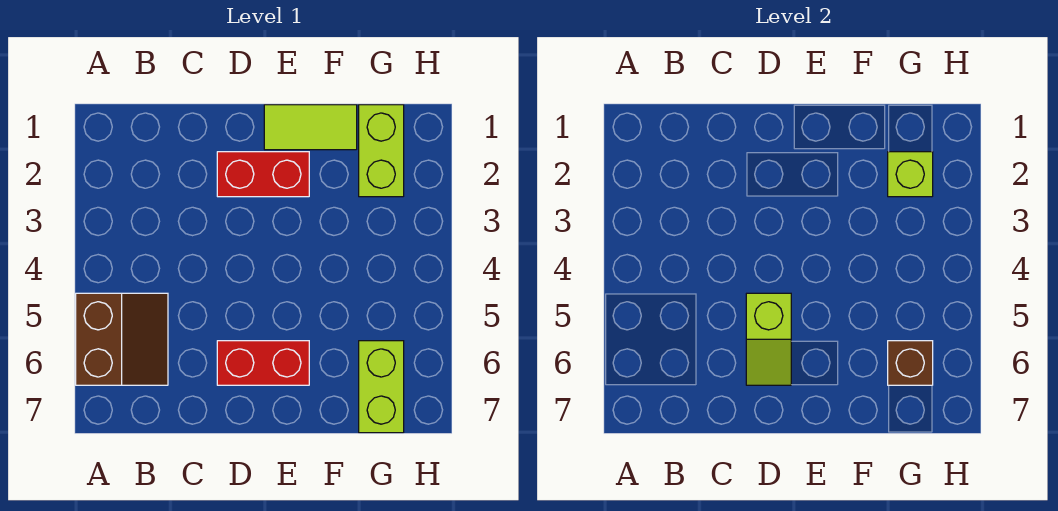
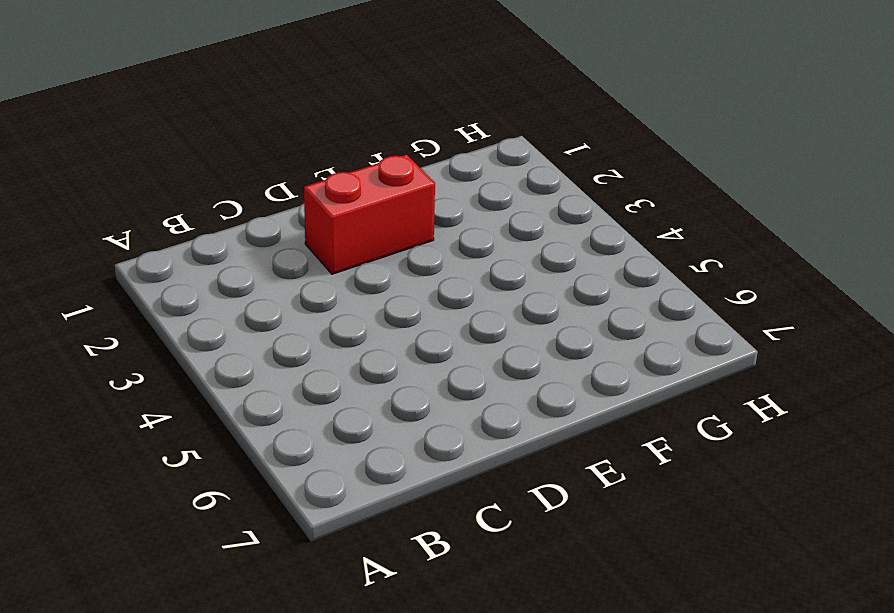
none -> brown 2x2 slope [76,293,168,385]
none -> red 1x2 brick [217,341,309,385]

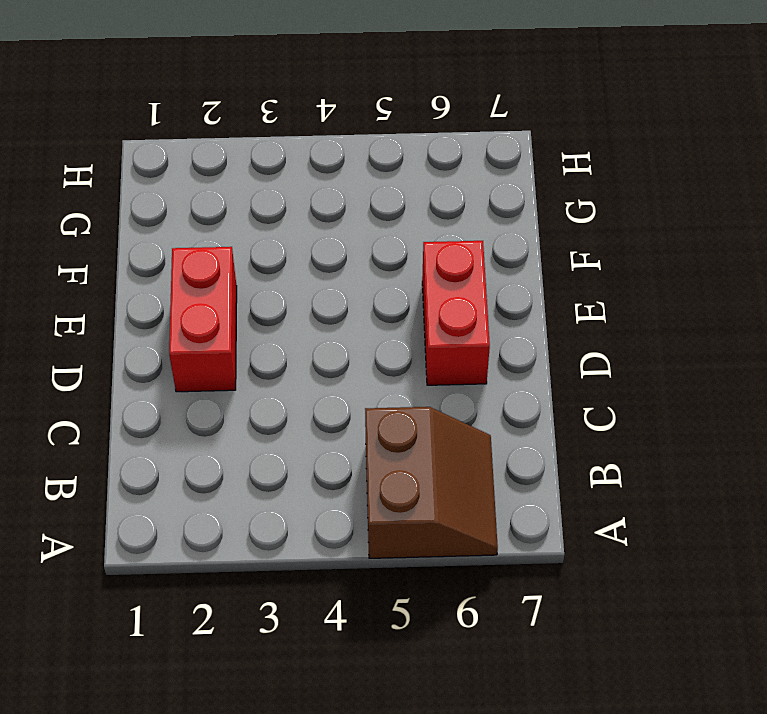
brown 2x2 slope [365,407,498,558] -> brown 2x2 slope turned to [76,293,168,385]
none -> lime 1x2 tile [264,105,357,150]
none -> lime 1x2 brick [359,105,404,197]

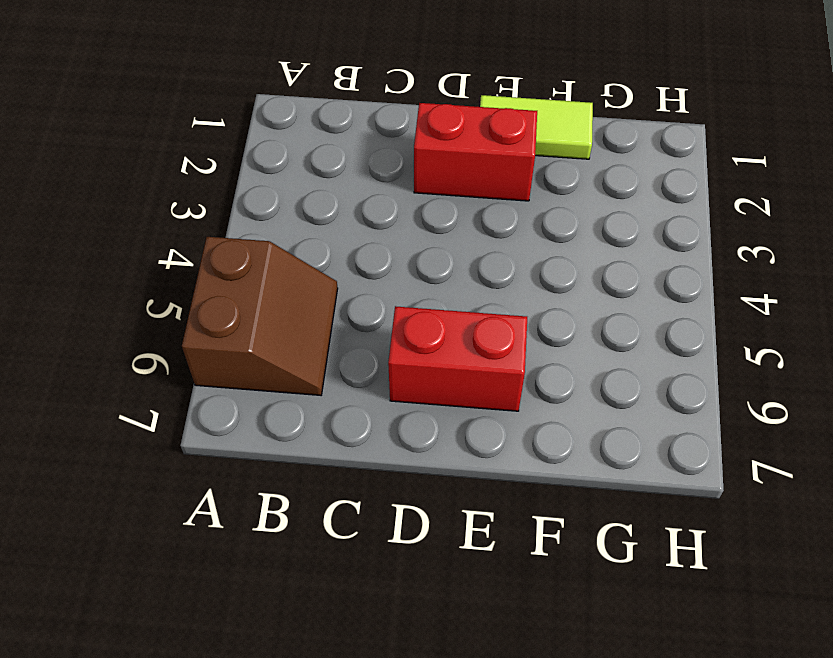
none -> lime 1x2 brick [359,105,404,197]
none -> lime 1x2 brick [359,341,404,433]

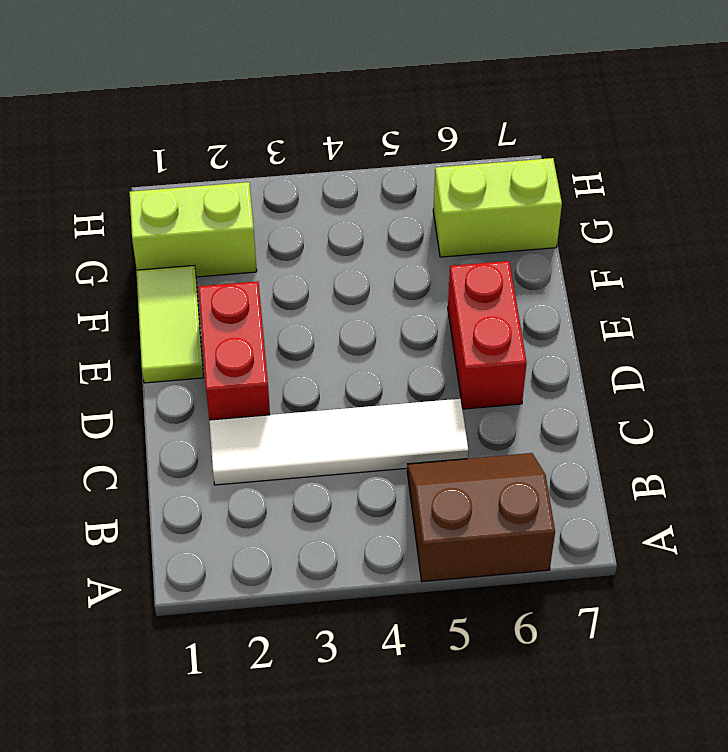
white 1x4 tile [209,399,468,485] -> none
none -> lime 1x2 slope [746,293,791,385]
none -> lime 1x1 brick [888,152,933,197]

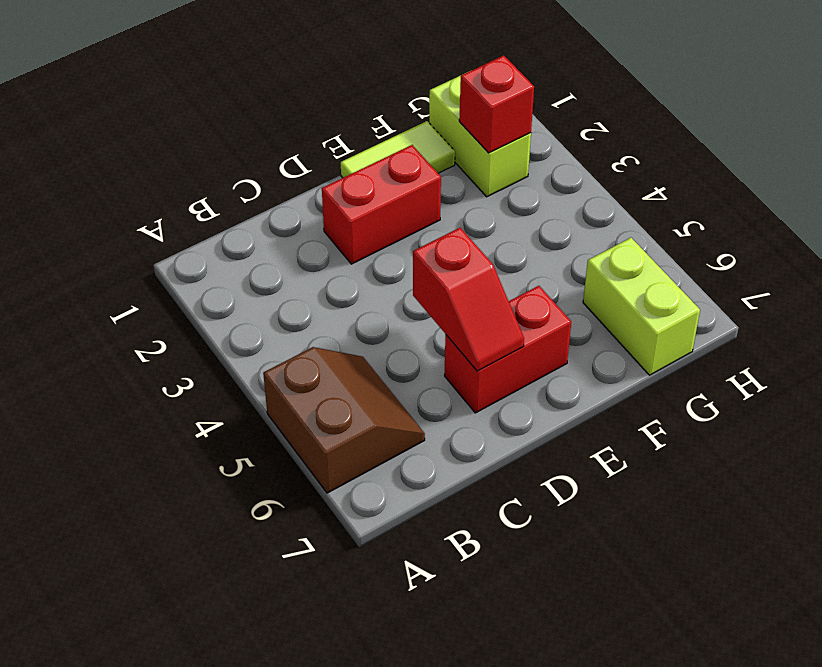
red 1x2 slope [413,228,524,371] -> lime 1x2 slope [746,293,791,385]
red 1x1 brick [459,56,534,153] -> lime 1x1 brick [888,152,933,197]
none -> brown 1x1 brick [888,341,933,385]

